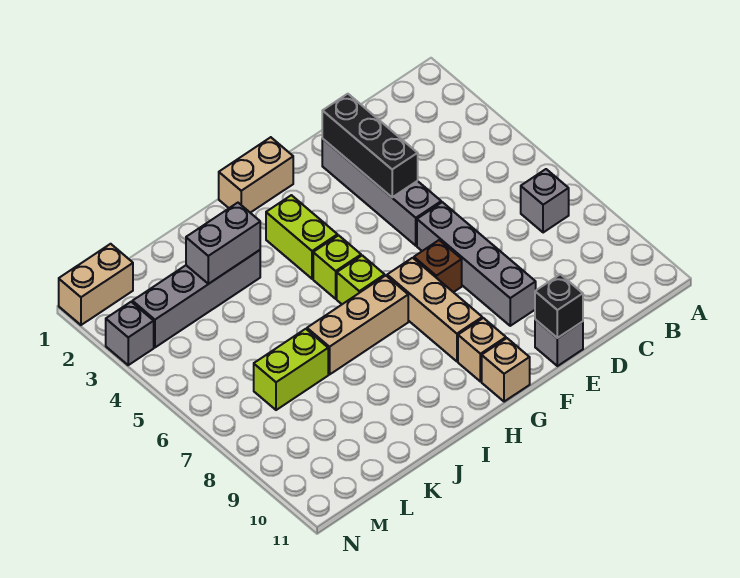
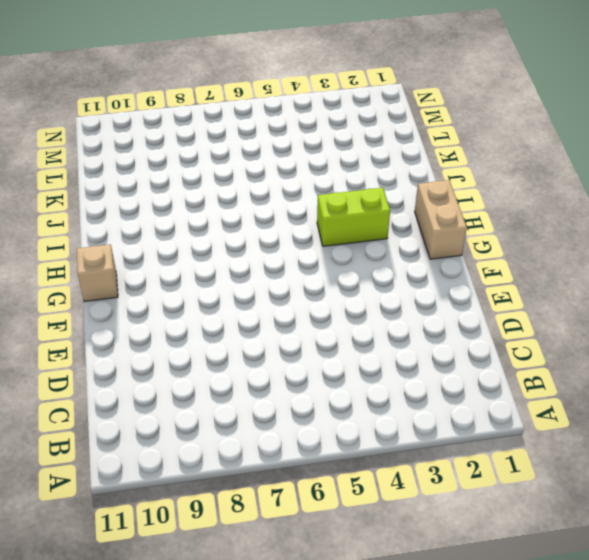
none -> grey 1x1 brick [521,169,569,233]
none -> grey 1x4 brick [322,139,441,246]
none -> grey 1x4 brick [417,202,536,326]

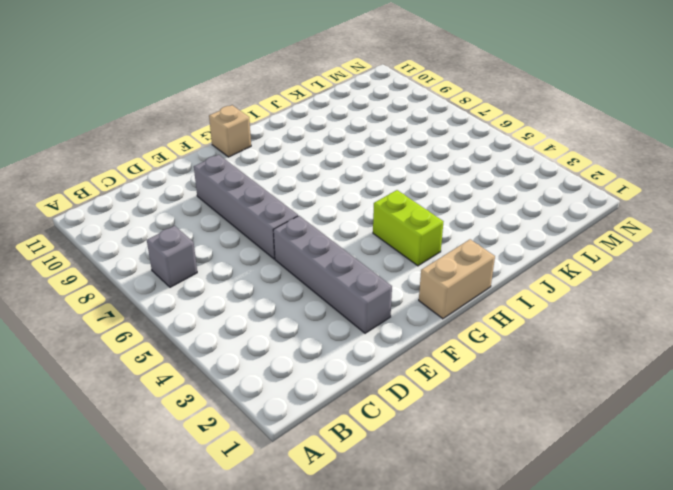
none -> grey 1x1 brick [535,320,583,366]
none -> brown 1x1 brick [414,240,462,292]
none -> tan 1x3 brick [387,258,482,361]

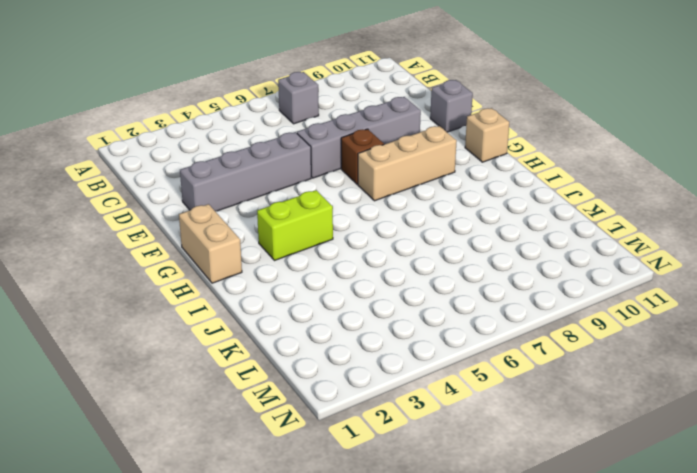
none -> tan 1x1 brick [458,318,506,382]
none -> lime 1x1 brick [313,235,361,299]
none -> lime 1x1 brick [337,255,385,304]

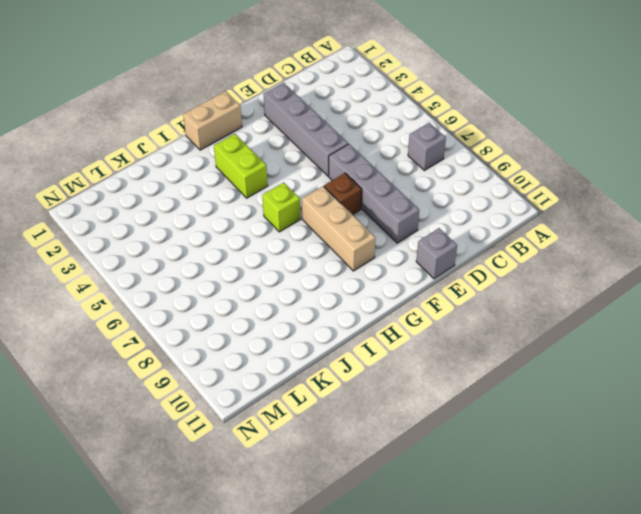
none -> tan 1x1 brick [458,318,506,382]
none -> tan 1x1 brick [482,338,530,402]
none -> lime 1x1 brick [313,235,361,299]

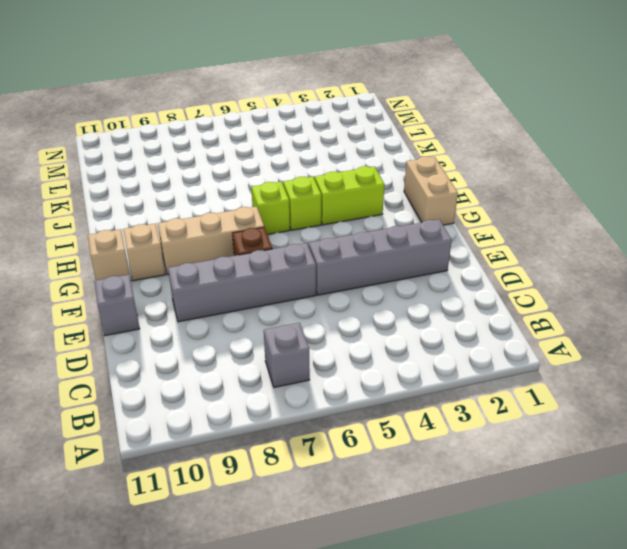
none -> tan 1x3 brick [307,276,408,375]
none -> grey 1x4 brick [132,250,260,347]
none -> lime 1x2 brick [254,329,328,410]

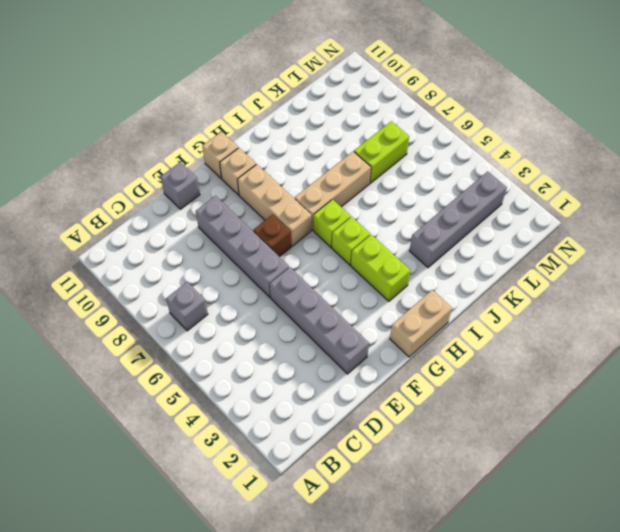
none -> tan 1x2 brick [59,244,133,325]
none -> grey 1x1 brick [106,302,154,365]
none -> black 1x3 brick [322,94,418,197]

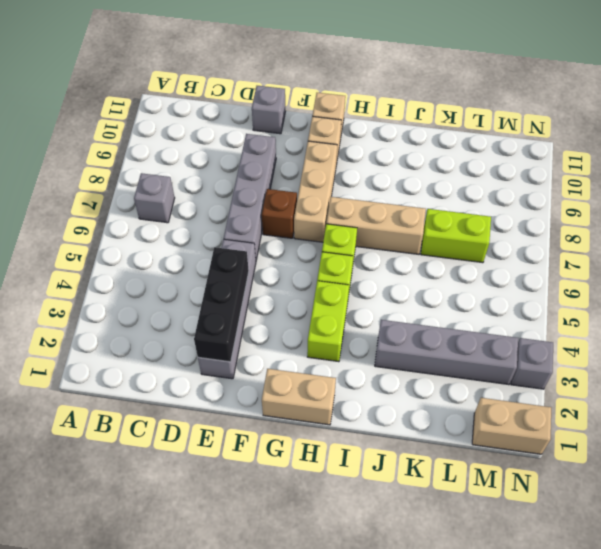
none -> black 1x1 brick [535,274,583,338]
none -> grey 1x2 brick [186,203,260,284]

